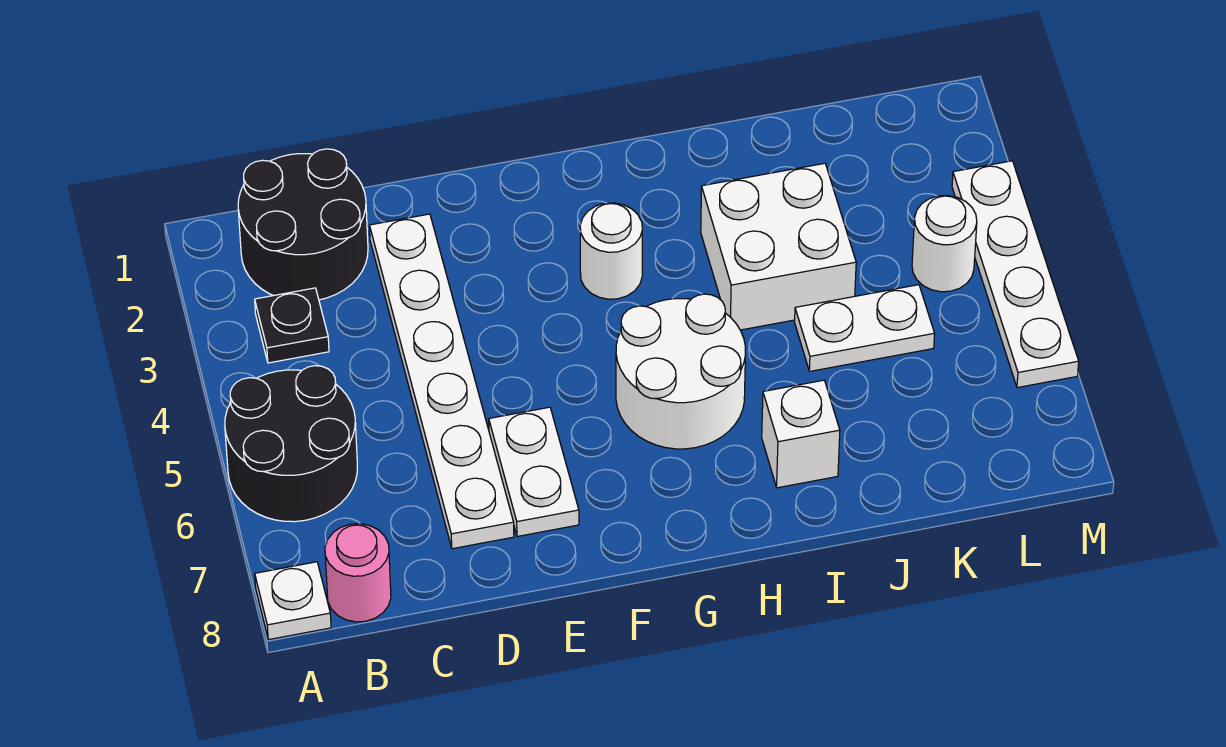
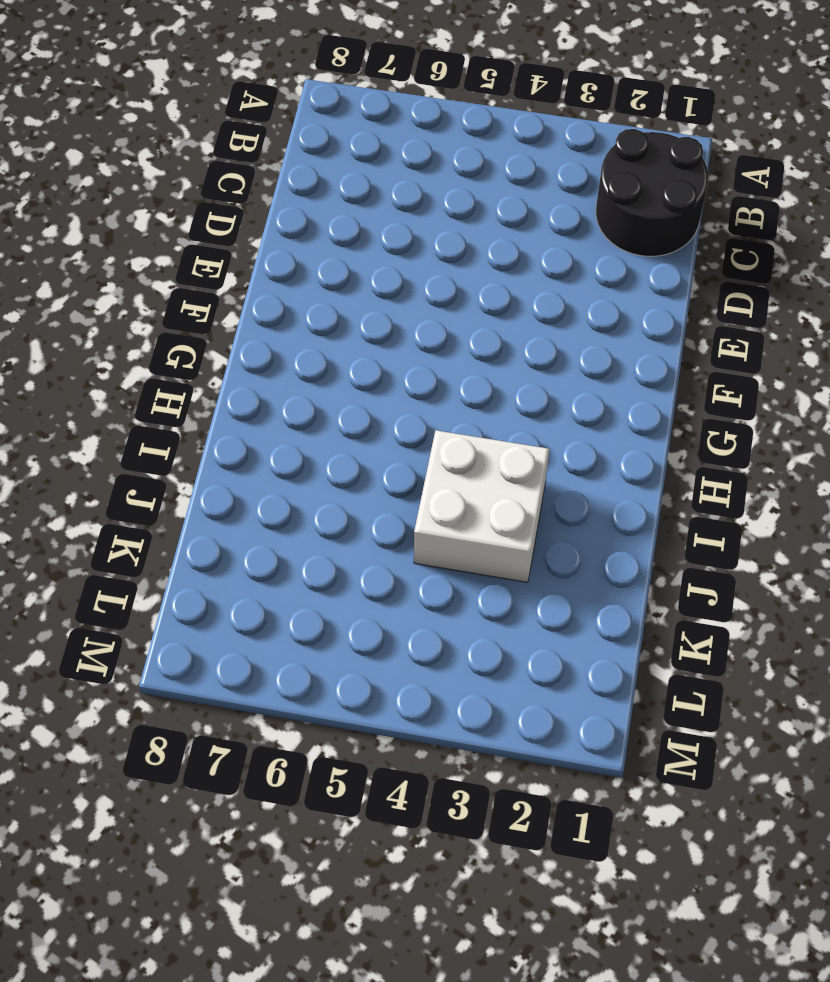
none -> black 2x2 round brick [225,366,357,522]
none -> white 1x1 plate [255,562,331,640]
none -> black 1x1 plate [255,288,329,363]

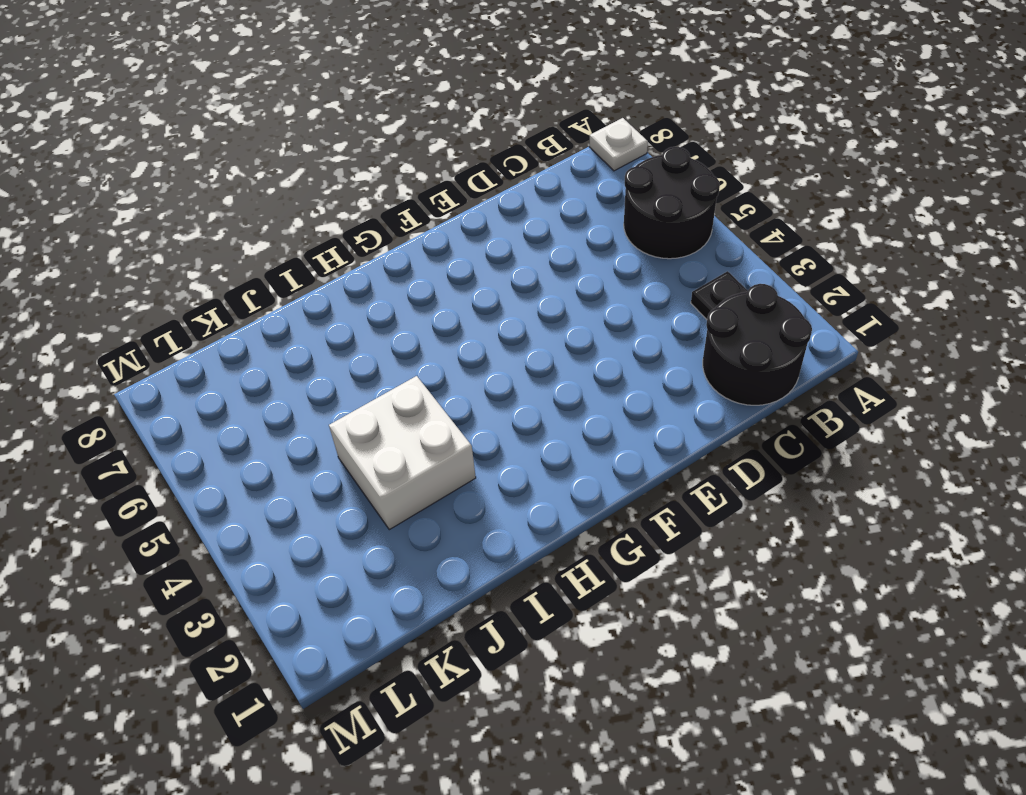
none -> pink 1x1 round brick [325,524,391,622]
none -> white 1x6 plate [369,214,514,549]
none -> white 1x2 plate [489,407,579,537]

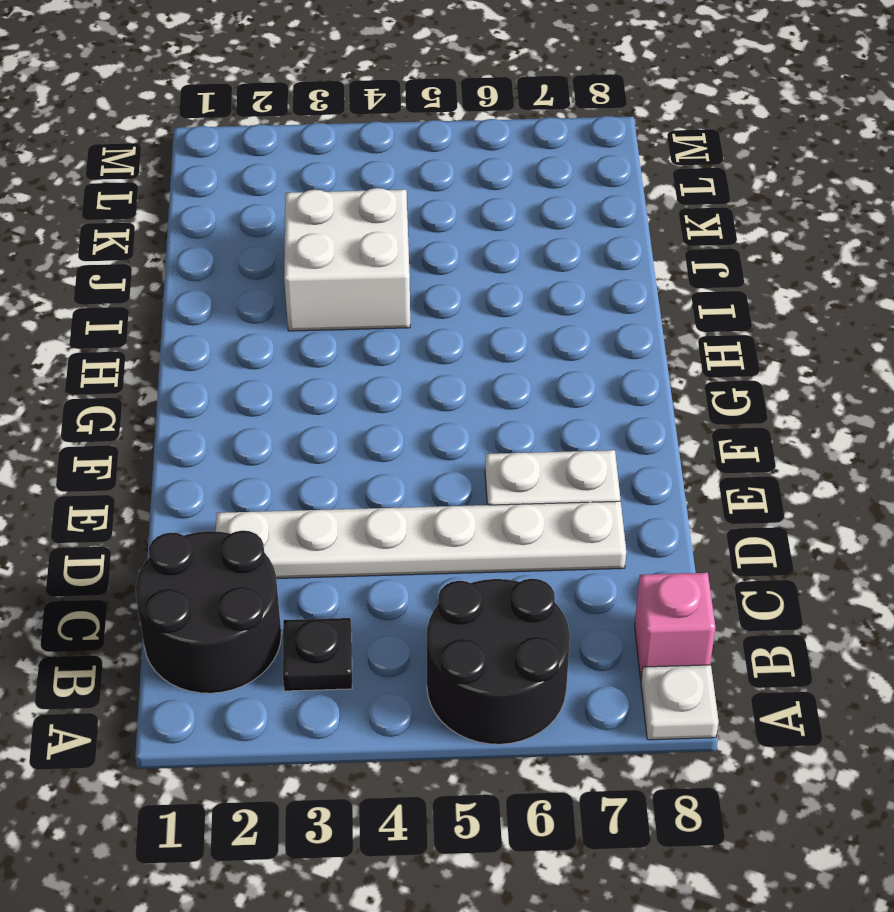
pink 1x1 brick [635,573,716,679] -> pink 1x1 round brick [325,524,391,622]
none -> white 1x1 round brick [580,203,642,299]
none -> white 2x2 round brick [616,294,745,449]
none -> white 1x1 brick [762,380,840,488]

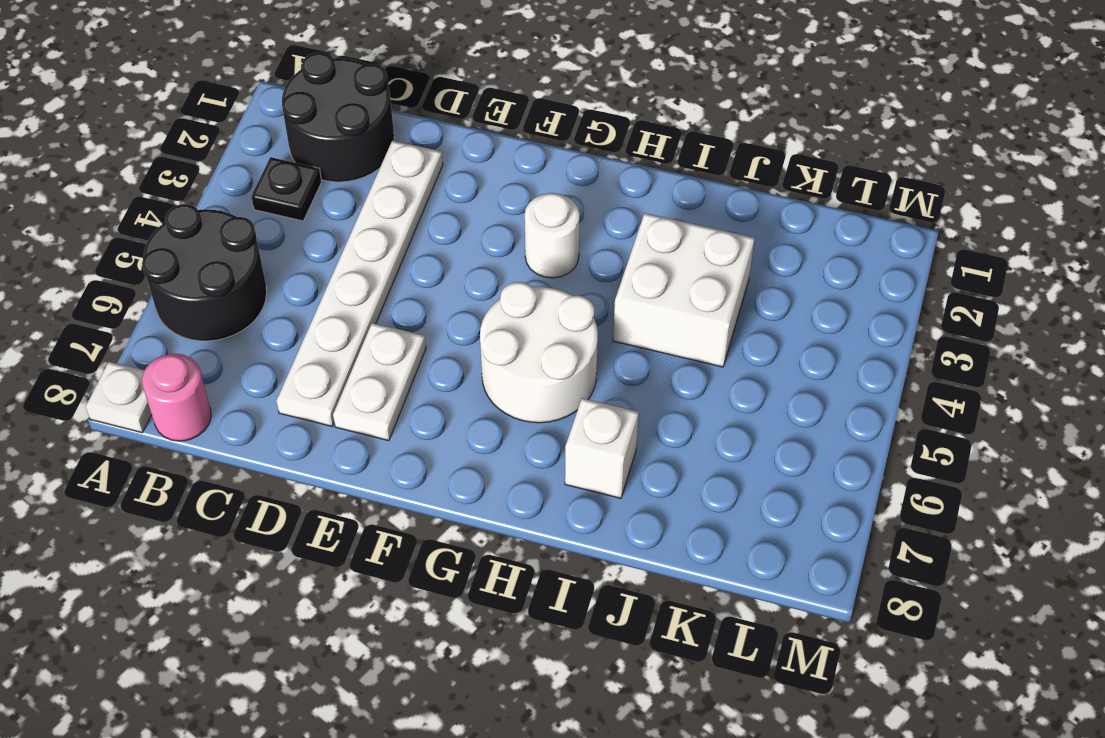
none -> white 1x2 plate [795,285,935,371]
none -> white 1x1 round brick [912,196,977,292]
none -> white 1x4 plate [952,161,1079,388]

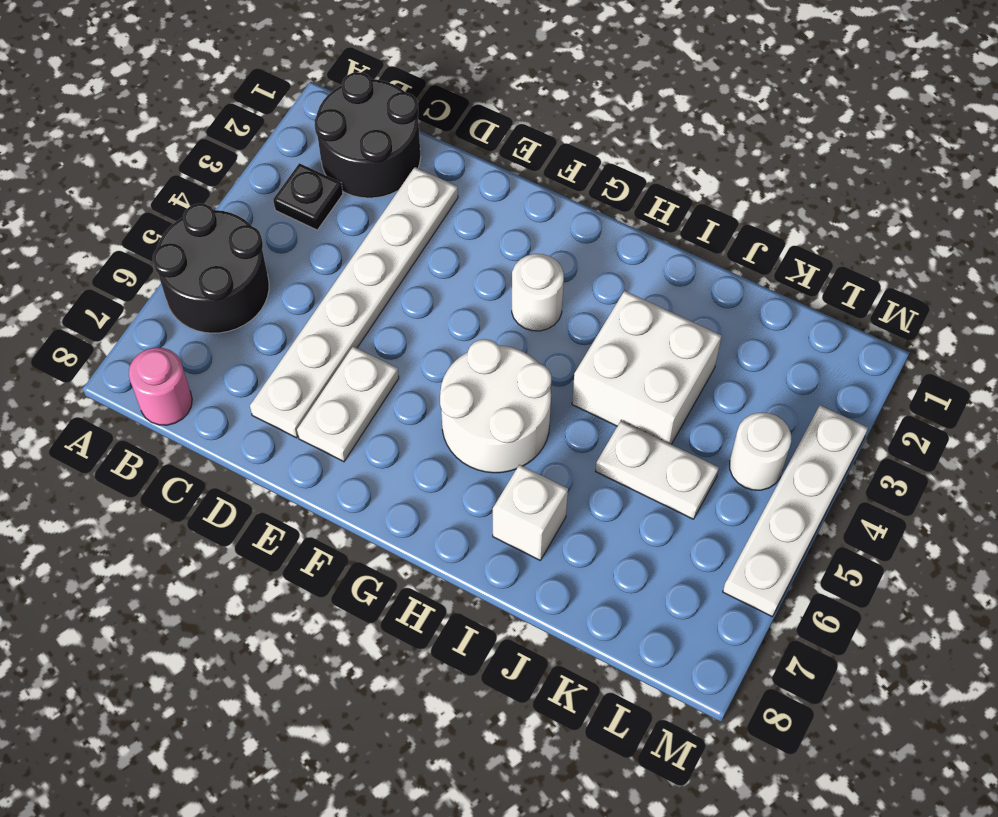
none -> white 1x1 plate [255,562,331,640]

